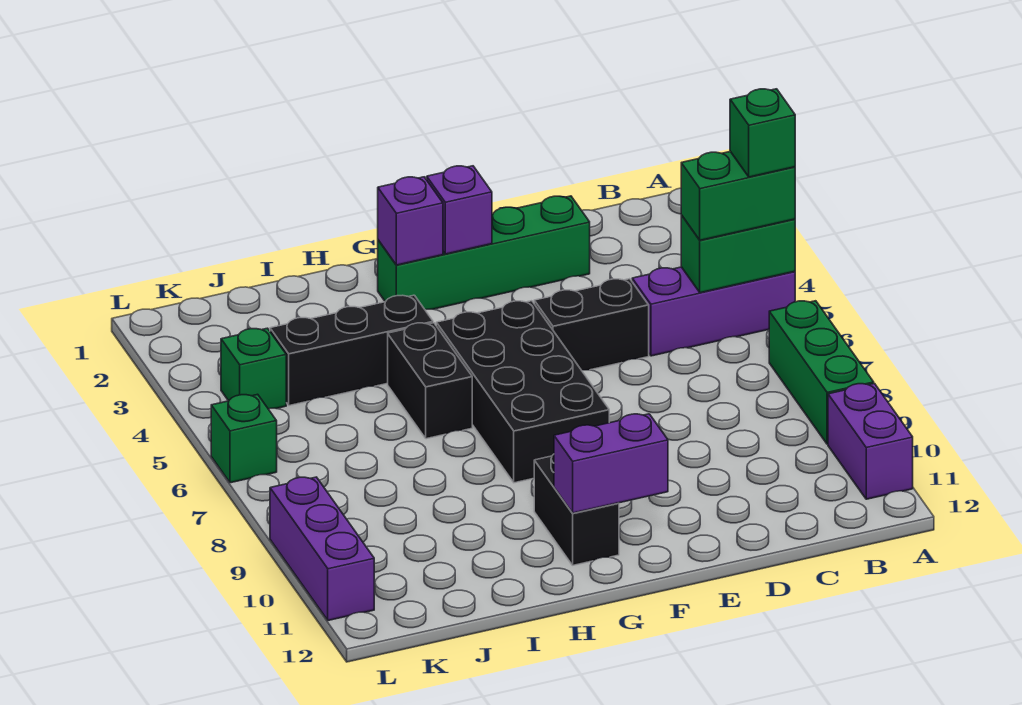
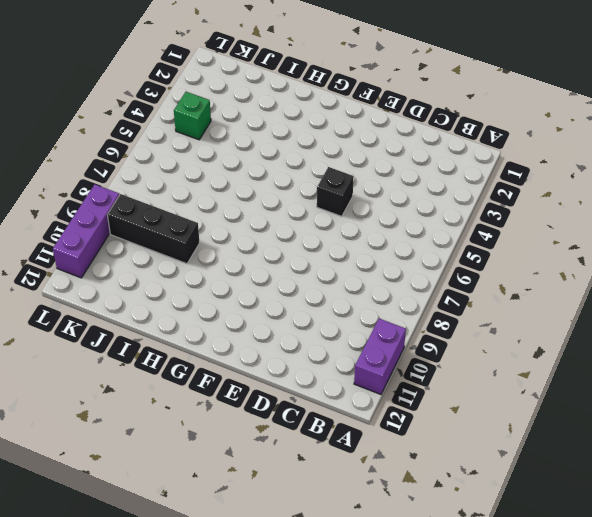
black 1x1 brick [317,167,354,216] -> black 1x2 brick [534,279,649,370]
black 1x3 brick [107,194,200,264] -> black 1x3 brick moved to [270,295,433,406]
none -> purple 1x3 brick [632,267,795,356]
none -> green 1x3 brick [769,301,874,444]
none -> green 1x4 brick [378,196,590,310]

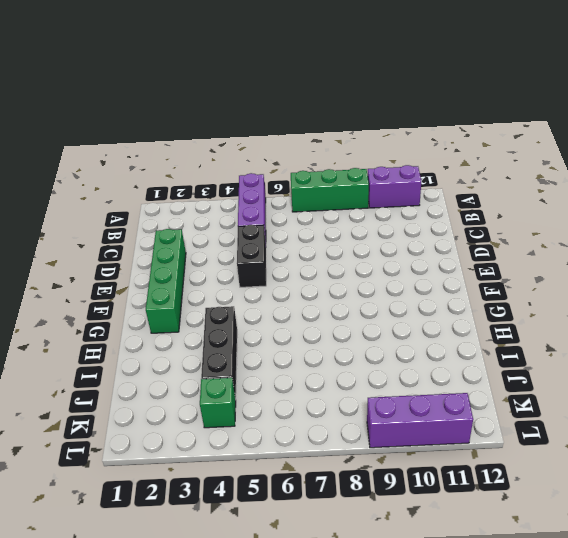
none -> black 2x4 brick [436,301,609,483]
none -> black 1x2 brick [534,454,619,565]
none -> black 1x2 brick [388,323,472,439]

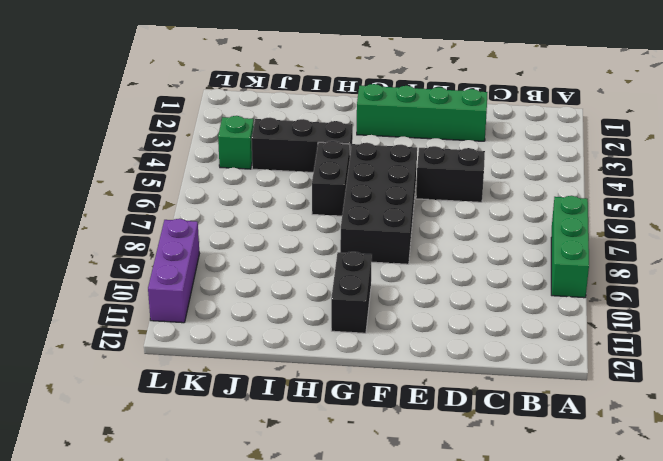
none -> purple 1x3 brick [632,267,795,356]
none -> purple 1x2 brick [828,383,913,499]
none -> green 1x1 brick [211,394,277,483]

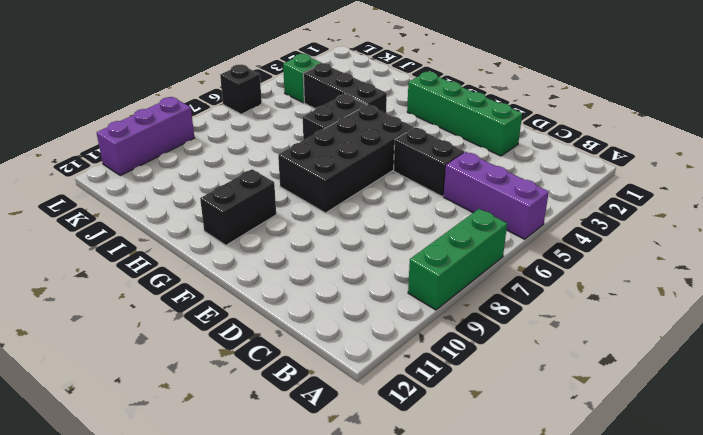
black 1x1 brick [220,64,262,114] -> green 1x1 brick [211,394,277,483]
none -> purple 1x2 brick [828,383,913,499]
none -> green 1x2 brick [681,215,795,293]
none -> purple 1x1 brick [427,166,492,254]

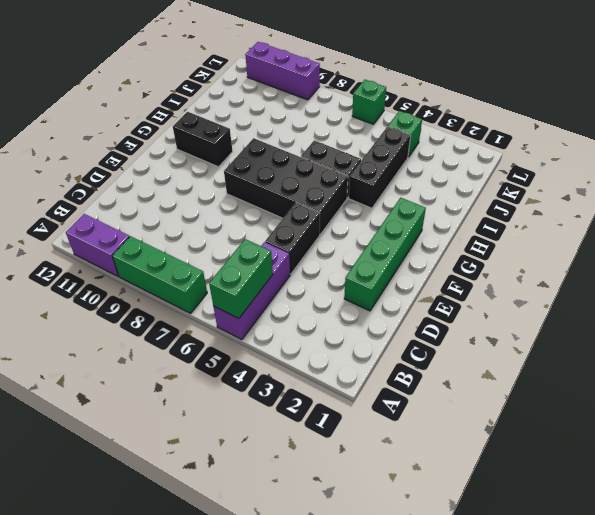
none -> purple 1x1 brick [427,166,492,254]
none -> purple 1x2 brick [554,414,668,513]
none -> purple 1x1 brick [378,177,443,265]

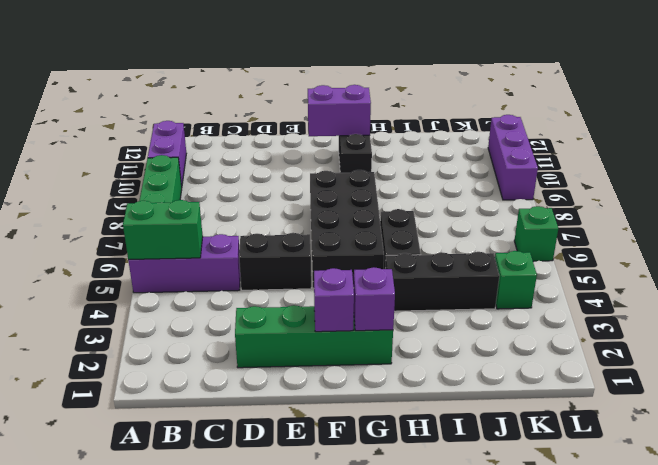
none -> green 1x2 brick [681,152,795,240]
none -> green 1x1 brick [730,89,795,177]

